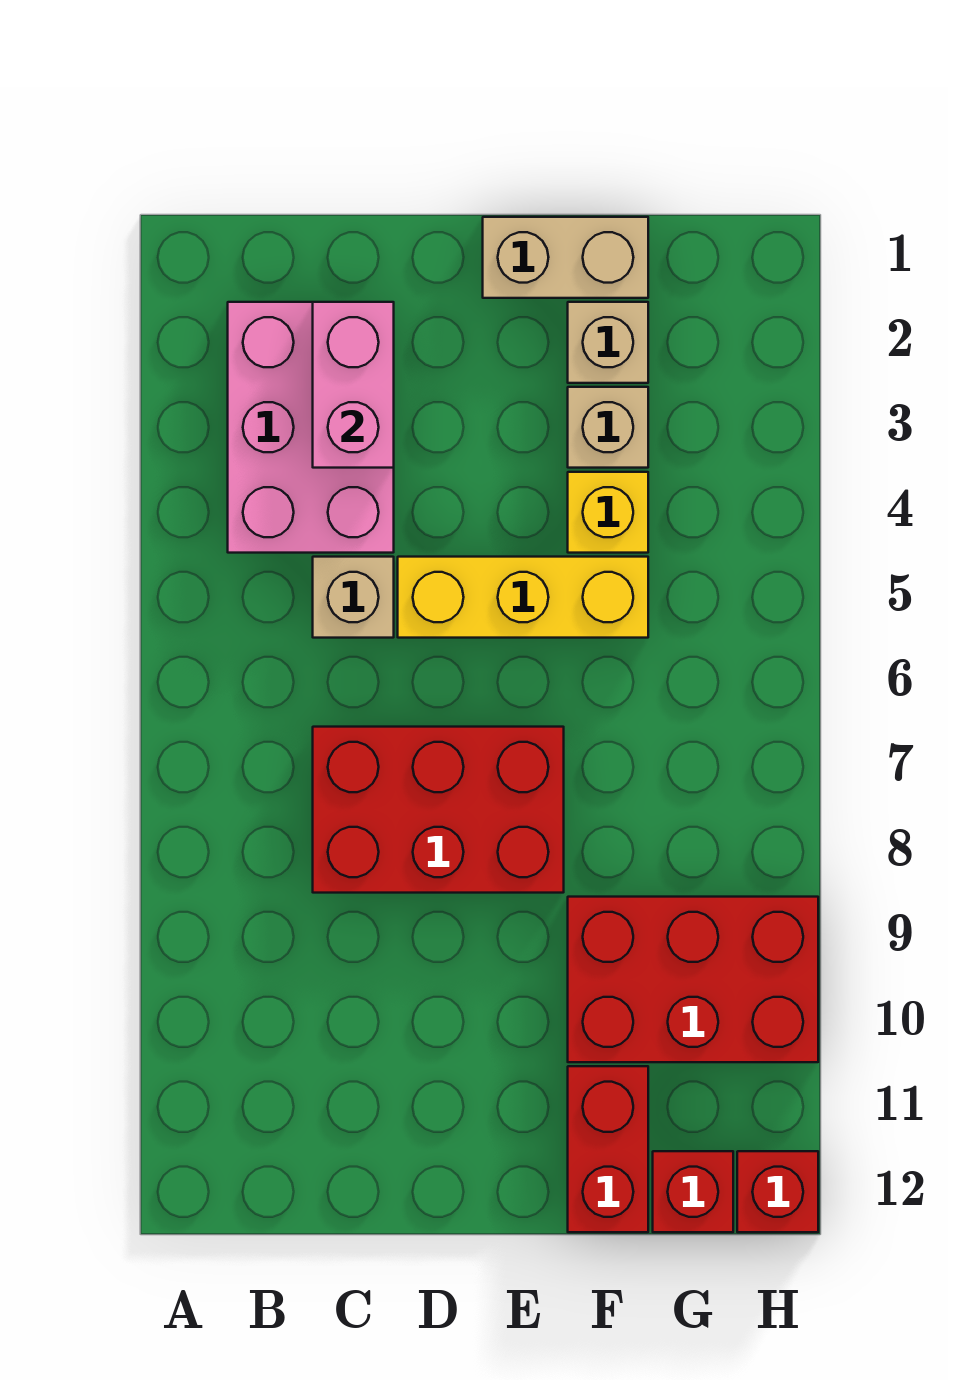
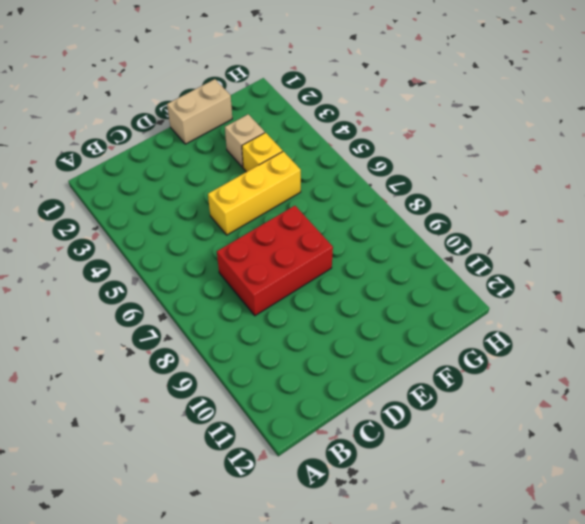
none -> pink 2x3 brick [228,302,394,553]
none -> tan 1x1 brick [313,557,394,638]
none -> tan 1x1 brick [568,302,648,383]

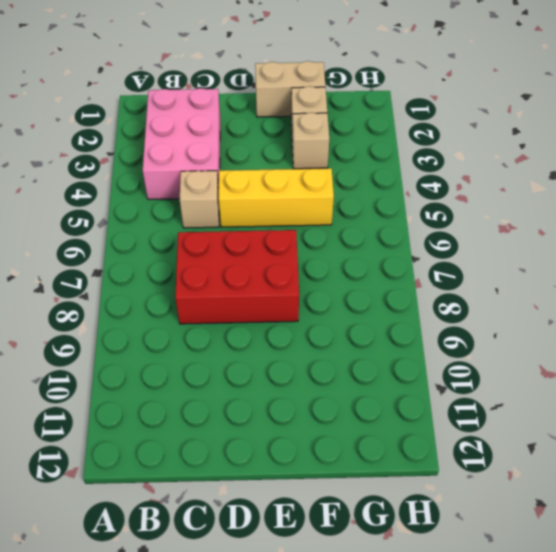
none -> yellow 1x1 brick [568,472,648,553]
none -> red 2x3 brick [568,897,818,1062]
none -> red 1x2 brick [568,1066,648,1232]

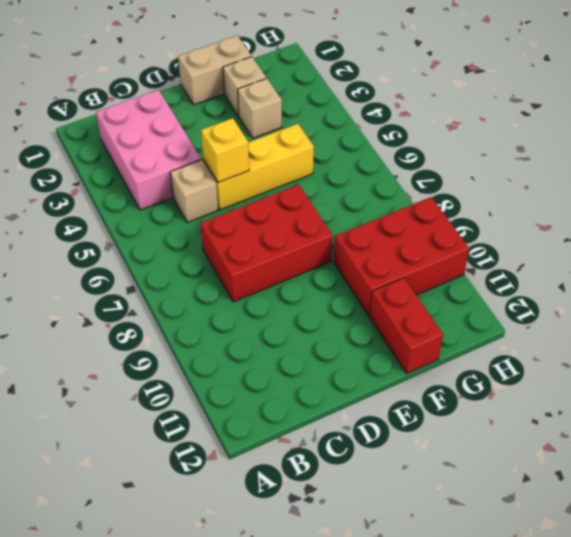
yellow 1x1 brick [201,118,249,182] -> yellow 1x1 brick moved to [568,472,648,553]
none -> red 1x1 brick [653,1151,733,1232]
none -> red 1x1 brick [737,1151,818,1232]
none -> pink 1x2 brick [313,302,394,468]

